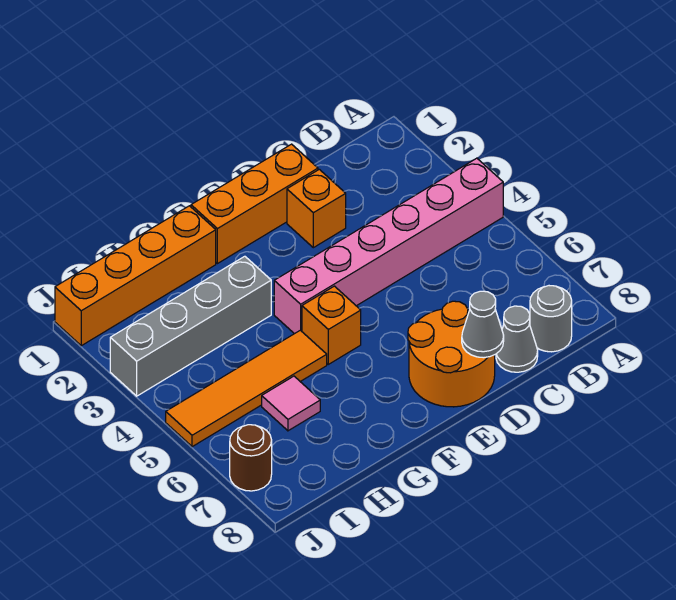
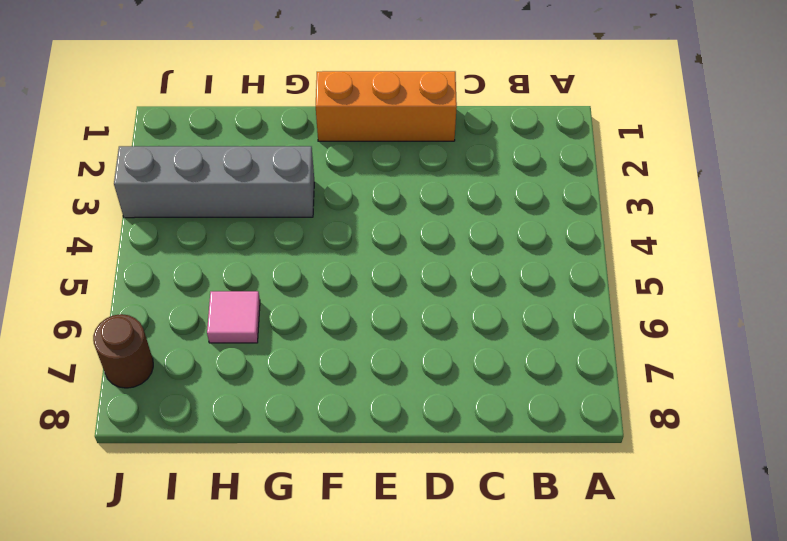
none -> pink 1x6 brick [274,158,503,334]
none -> grey 1x1 round brick [530,286,572,352]
none -> grey 1x1 cone [496,306,538,372]

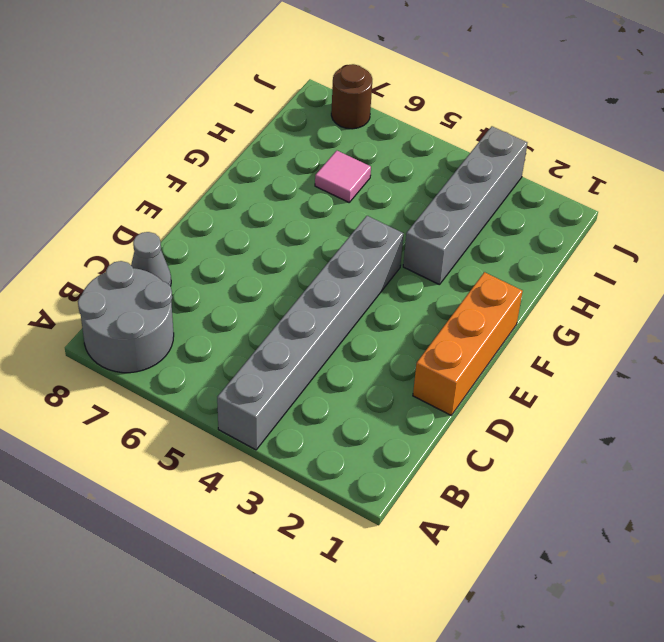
grey 1x6 brick [217,216,403,450] -> pink 1x6 brick [274,158,503,334]
grey 2x2 round brick [78,261,174,373] -> grey 1x1 round brick [530,286,572,352]
none -> orange 1x1 brick [287,169,346,248]
none -> orange 2x2 round brick [408,301,495,407]
none -> orange 1x1 brick [302,286,361,364]

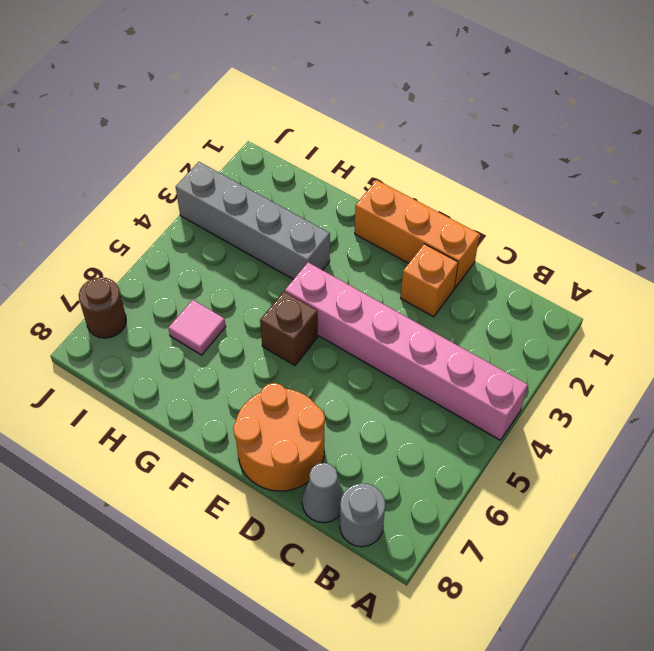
brown 1x1 brick [260,292,318,365] -> orange 1x1 brick [302,286,361,364]
none -> orange 1x4 brick [55,206,216,346]
none -> orange 1x4 tile [166,330,327,447]
none -> grey 1x1 cone [462,291,504,358]

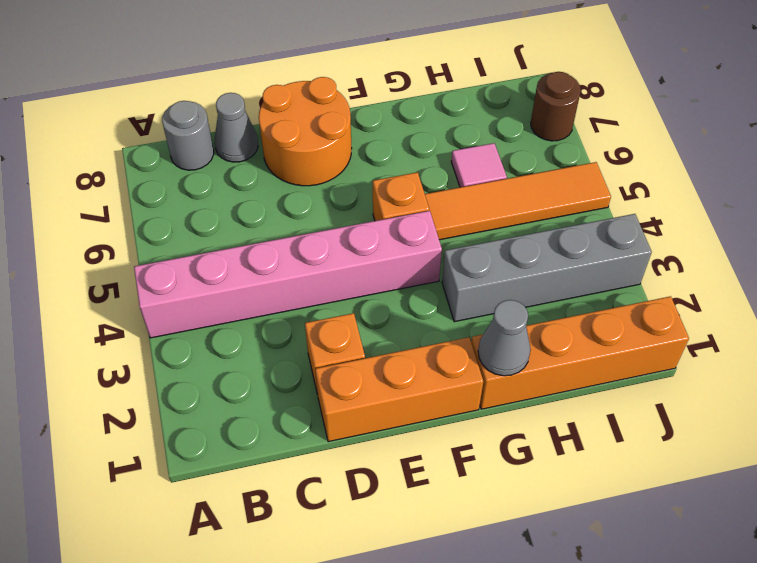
grey 1x1 cone [478,300,531,376] -> grey 1x1 cone moved to [462,291,504,358]

